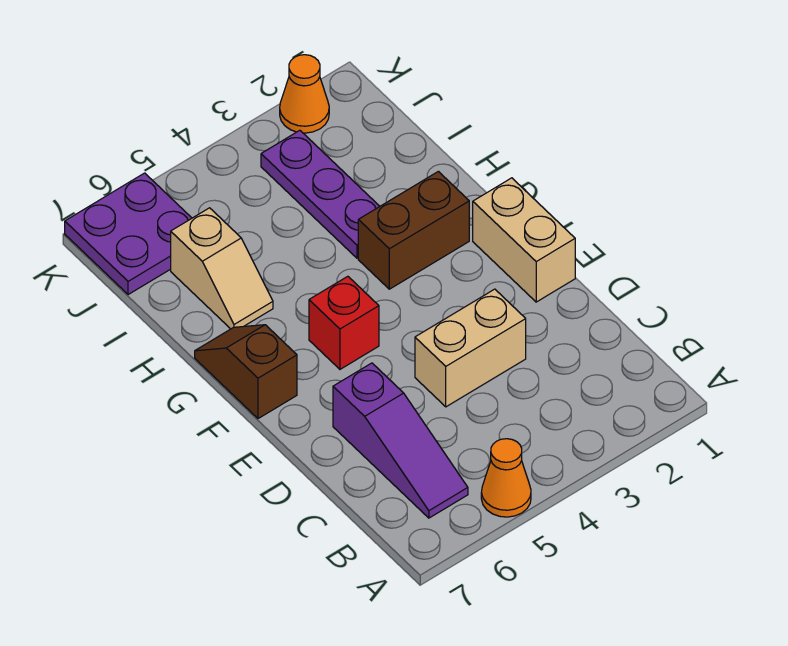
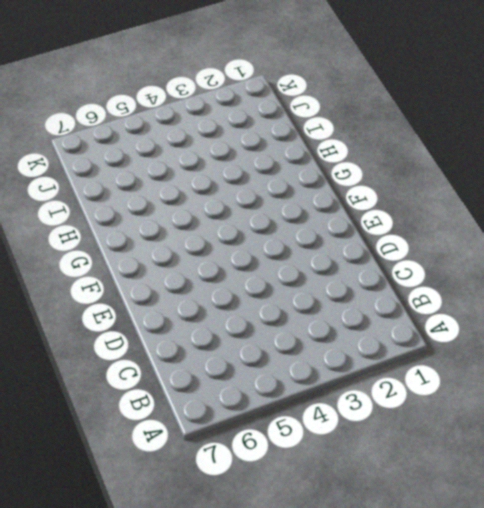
none -> orange 1x1 cone [481,439,531,517]
none -> purple 1x3 slope [333,363,468,518]

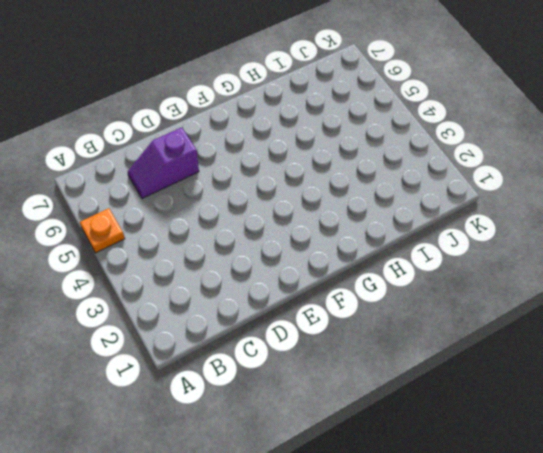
orange 1x1 plate [80,208,125,253] -> orange 1x1 cone [481,439,531,517]
purple 1x2 slope [128,127,199,198] -> purple 1x3 slope [333,363,468,518]
none -> tan 1x2 brick [415,289,526,407]
none -> tan 1x2 brick [473,178,575,302]

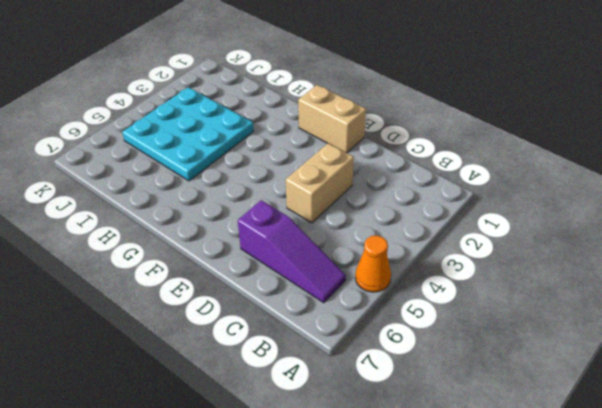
cyan 3x3 plate [122,87,254,181] -> purple 1x3 plate [261,130,380,258]
none -> red 1x1 brick [309,276,379,369]
none -> brown 1x2 slope [195,325,297,419]

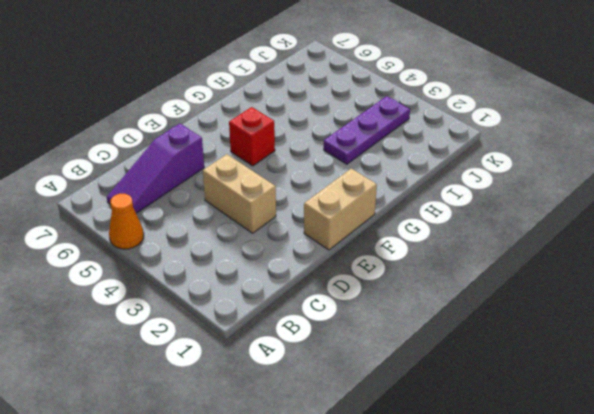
none -> brown 1x2 slope [195,325,297,419]
none -> brown 1x2 brick [358,171,469,289]

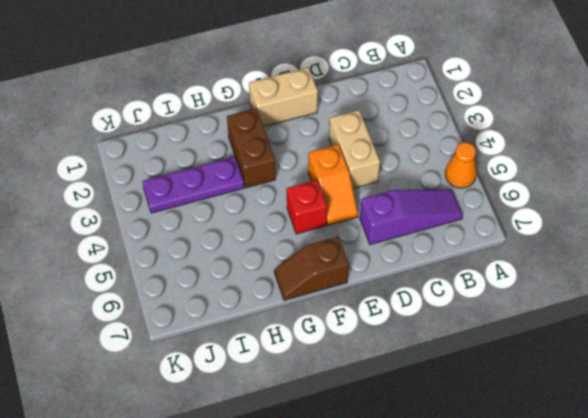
orange 1x2 slope [308,144,358,225] -> none
none -> tan 1x2 slope [171,208,273,329]
none -> purple 2x2 plate [65,173,192,295]

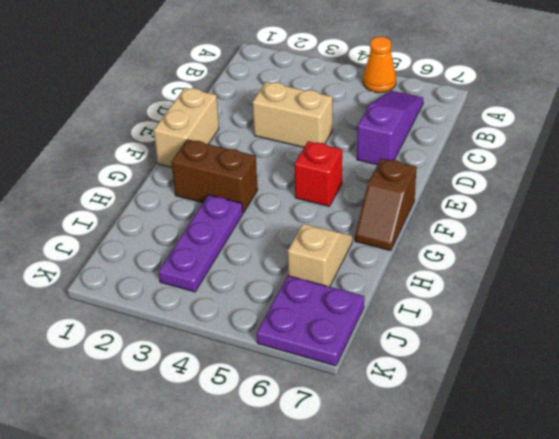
none -> orange 1x1 cone [280,55,329,133]

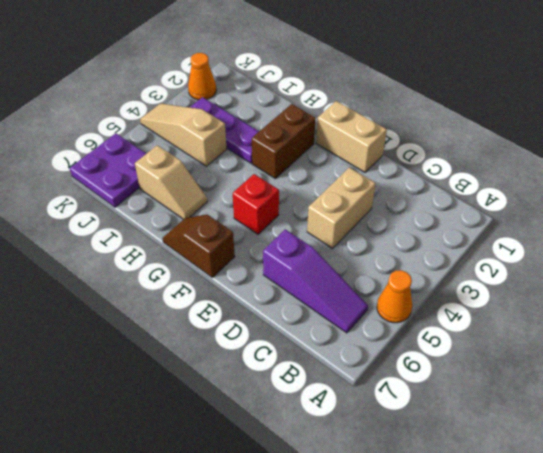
tan 1x3 slope [140,103,227,166] -> none

